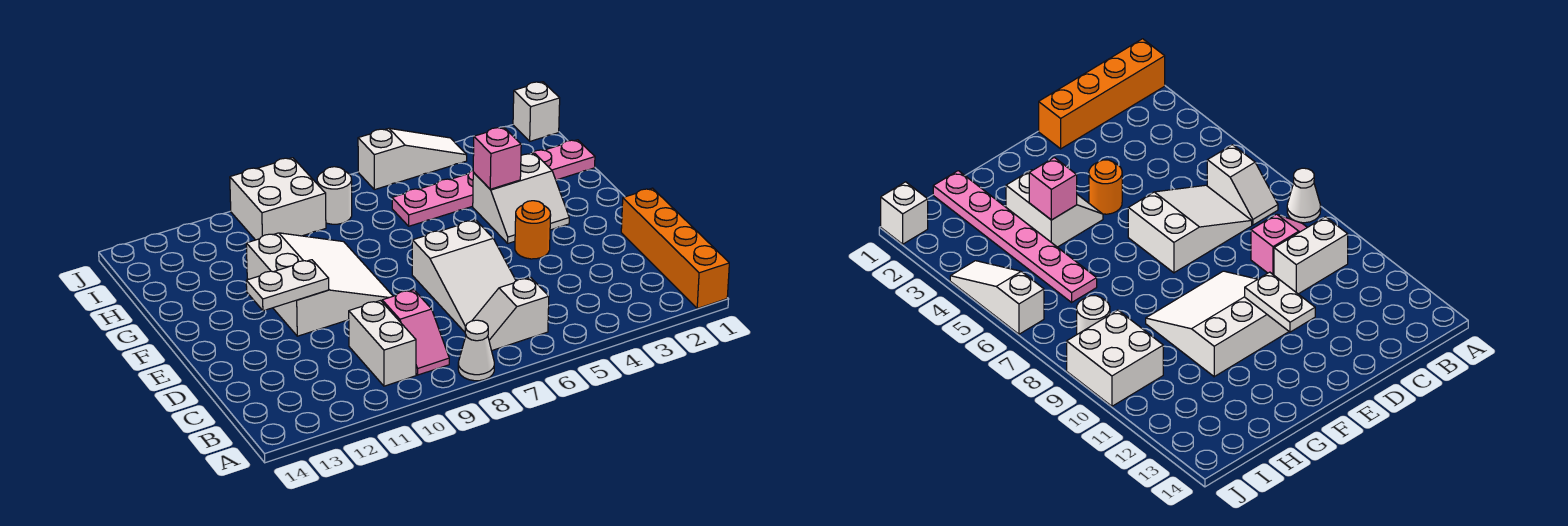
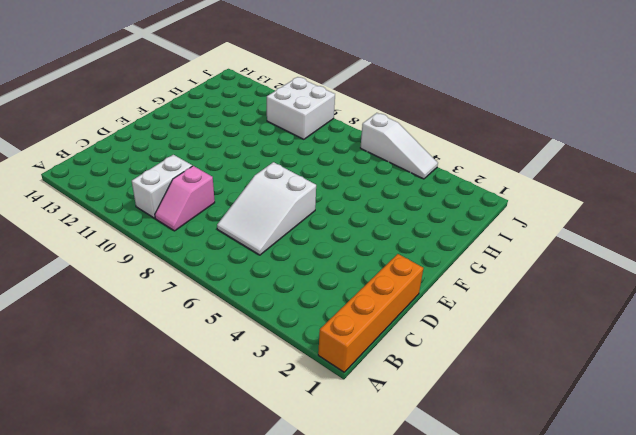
none -> white 1x1 cone [458,320,494,381]
none -> white 1x2 slope [472,278,549,351]
none -> orange 1x1 round brick [515,201,551,259]

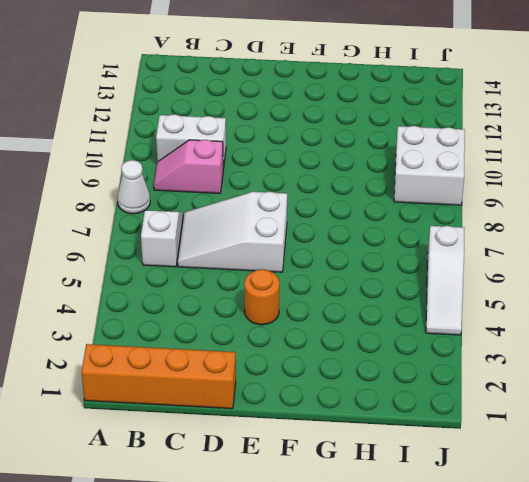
none -> white 3x3 slope [246,233,393,336]
none -> white 2x2 slope [473,153,569,243]
none -> pink 1x6 plate [392,140,595,226]

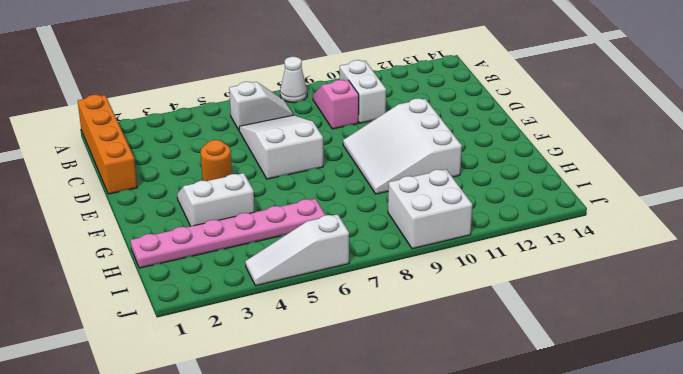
none -> white 1x1 round brick [317,167,352,224]
none -> white 1x1 brick [513,82,560,141]
none -> white 1x2 plate [246,260,329,311]

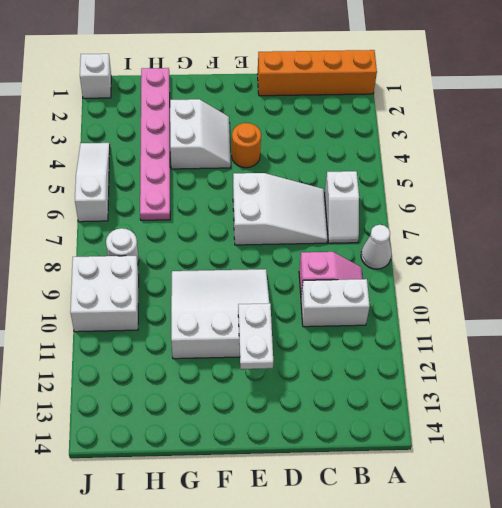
none -> pink 1x1 brick [473,127,521,189]

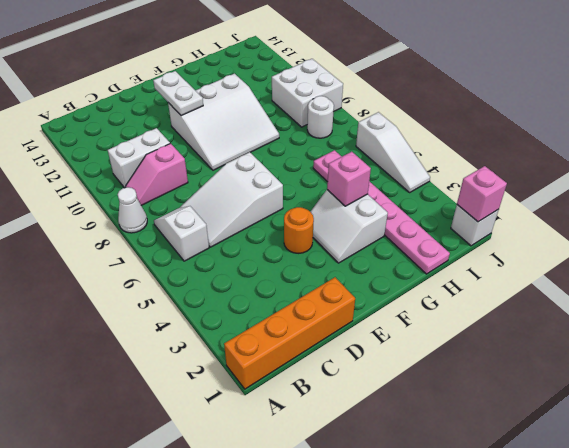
pink 1x1 brick [457,166,507,222] -> none

